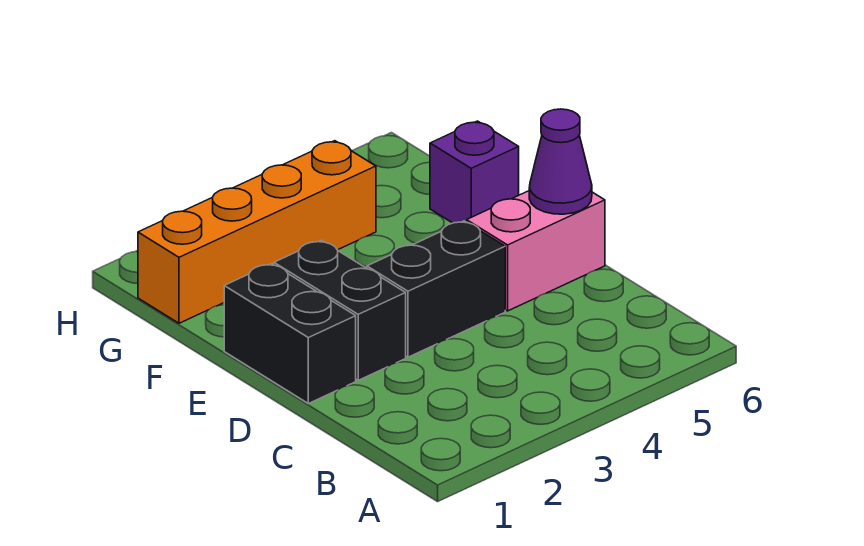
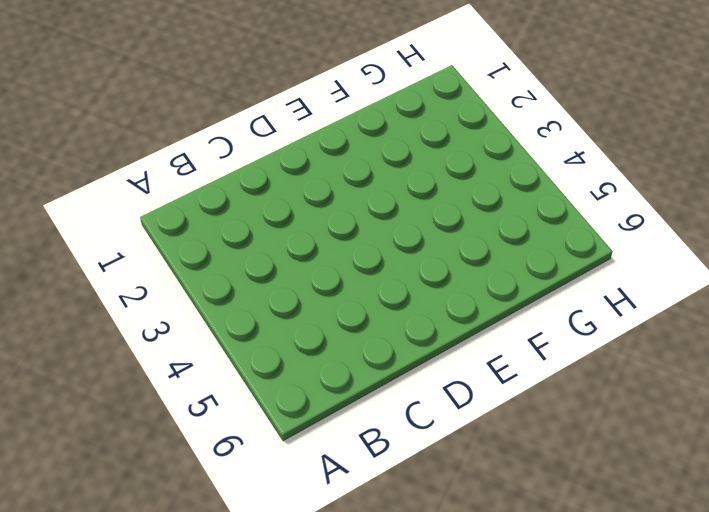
none -> black 1x2 brick [224,264,356,404]
none -> black 1x2 brick [274,240,406,380]

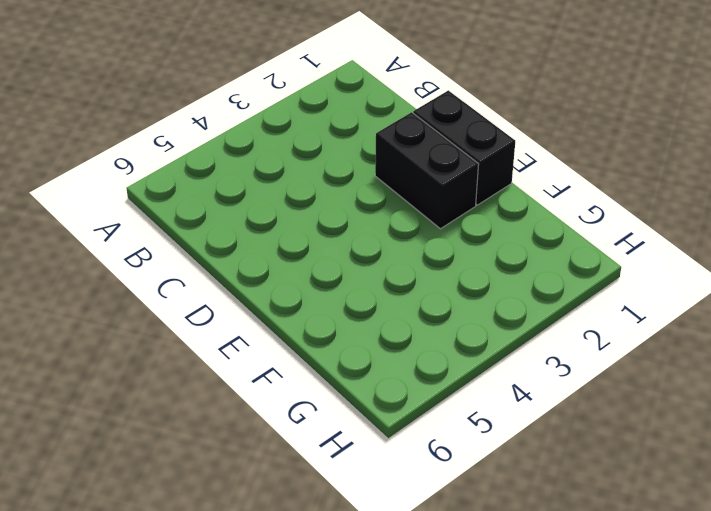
none -> black 1x2 brick [367,221,505,357]
none -> pink 1x2 brick [467,191,605,311]

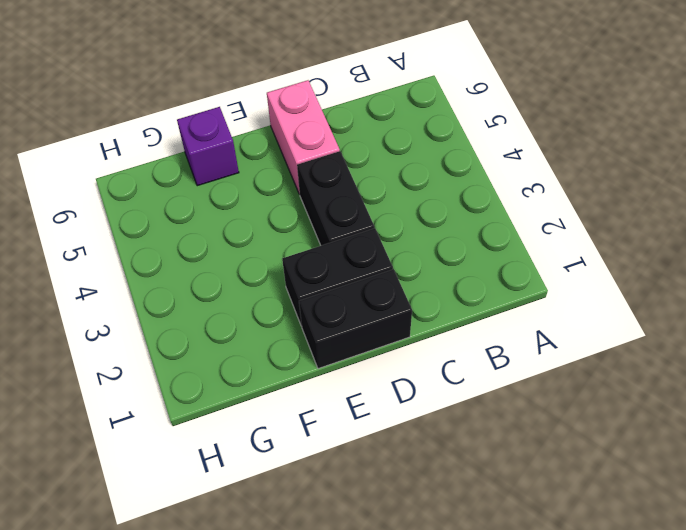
none -> orange 1x4 brick [138,141,376,323]
none -> purple 1x1 cone [529,109,592,214]

